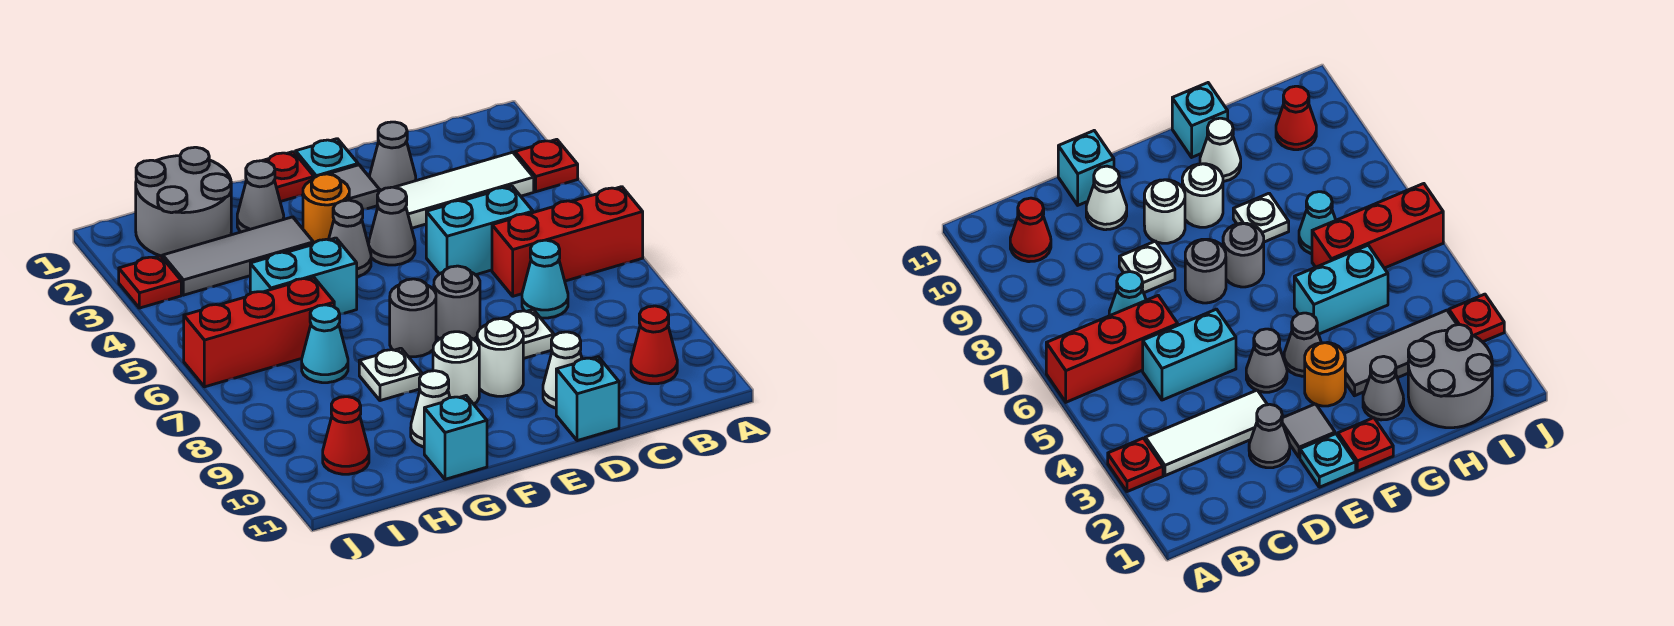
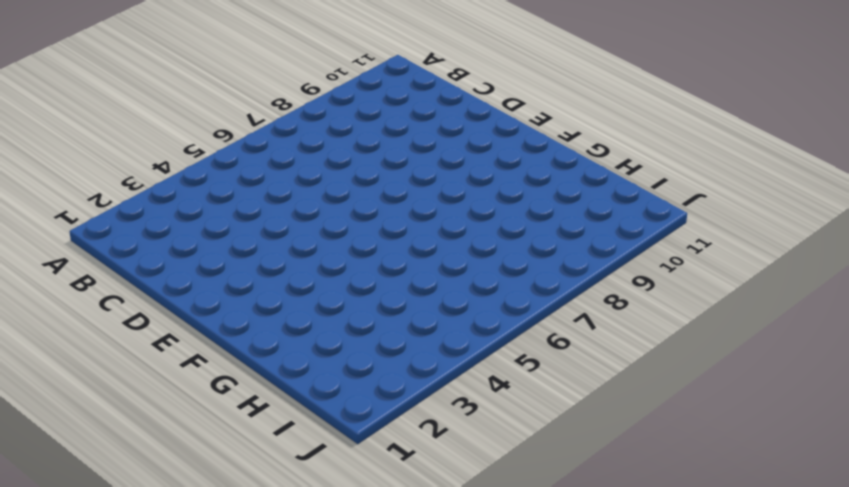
none -> red 1x1 plate [515,139,578,192]
none -> red 1x3 brick [492,187,643,296]
none -> white 1x3 tile [394,152,534,228]
none -> red 1x1 cone [631,306,677,384]

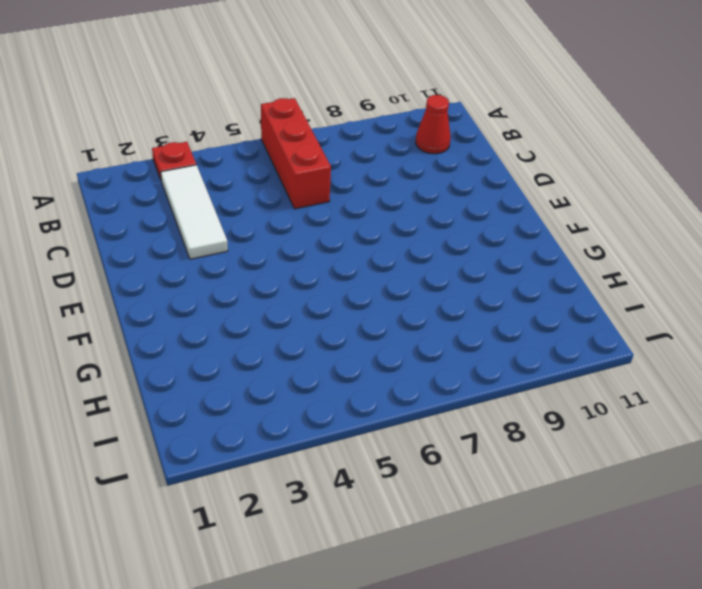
none -> cyan 1x2 brick [426,186,533,275]
none -> cyan 1x1 cone [522,240,568,318]
none -> grey 1x1 cone [370,122,416,191]
none -> white 1x1 plate [503,310,554,359]

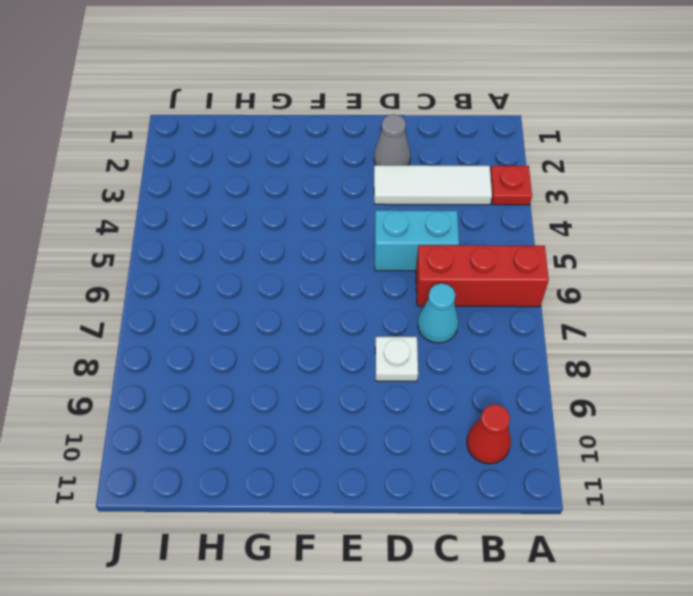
none -> white 1x1 cone [543,332,582,408]
none -> cyan 1x1 brick [556,357,619,441]
none -> cyan 1x1 plate [296,139,358,178]
none -> grey 1x1 tile [329,165,380,209]

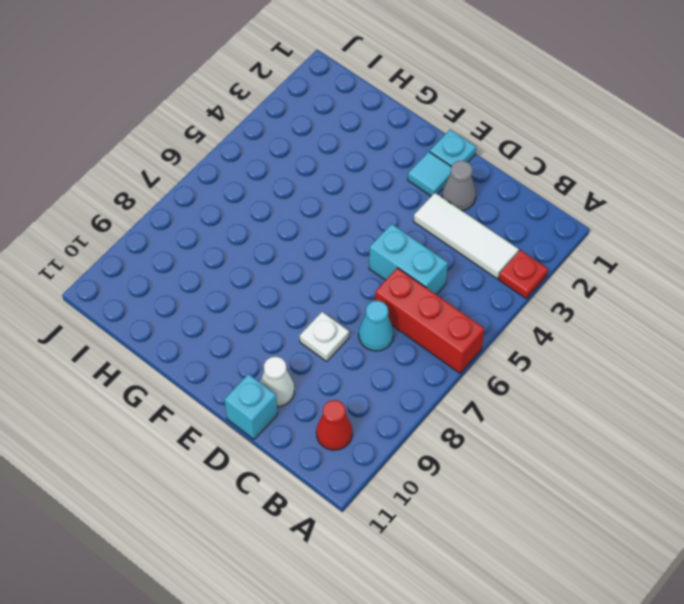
cyan 1x1 tile [408,152,451,196] -> grey 1x1 tile [329,165,380,209]
none -> grey 1x1 cone [369,187,415,265]
none -> grey 1x1 round brick [434,266,480,339]
none -> white 1x1 round brick [477,319,523,396]
none -> red 1x1 plate [263,152,314,202]

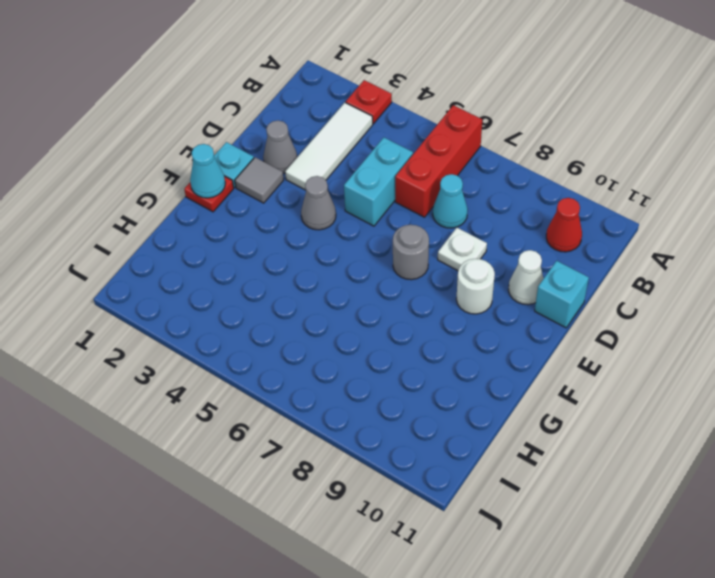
cyan 1x1 cone [190,144,225,198] -> cyan 1x1 cone moved to [302,305,348,383]
none -> orange 1x1 round brick [303,174,349,243]
none -> grey 1x1 cone [329,200,371,277]
none -> grey 1x1 round brick [390,279,436,357]
none -> white 1x1 round brick [433,332,479,404]

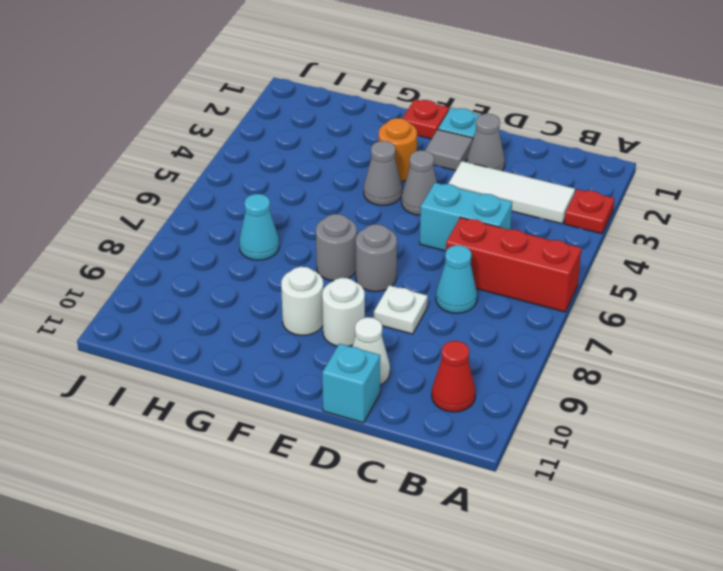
none -> grey 1x1 cone [237,161,284,232]
none -> grey 1x3 tile [163,217,313,295]
none -> cyan 1x2 brick [250,238,357,314]
none -> white 1x1 plate [359,348,422,401]

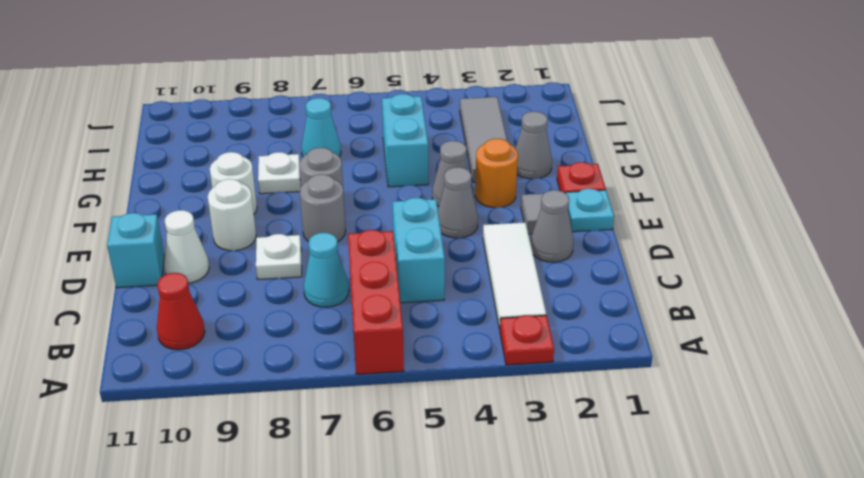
none -> white 1x1 cone [411,371,450,447]
none -> cyan 1x1 brick [424,396,487,479]
none -> grey 2x2 round brick [136,147,231,256]
none -> red 1x3 brick [184,277,334,387]

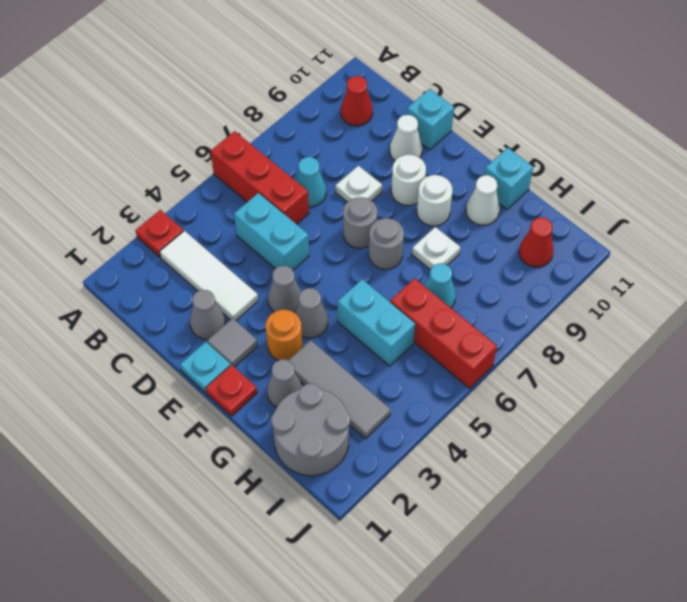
none -> red 1x1 plate [119,256,181,308]

